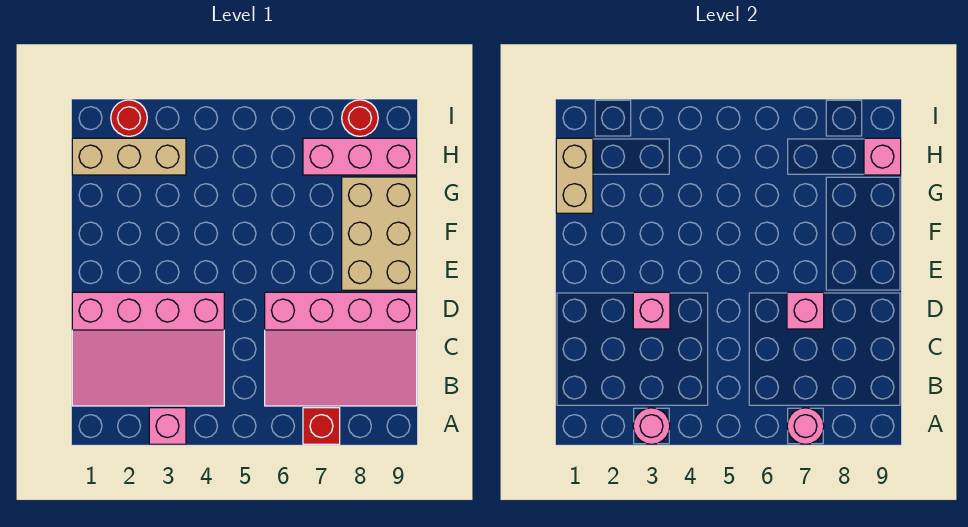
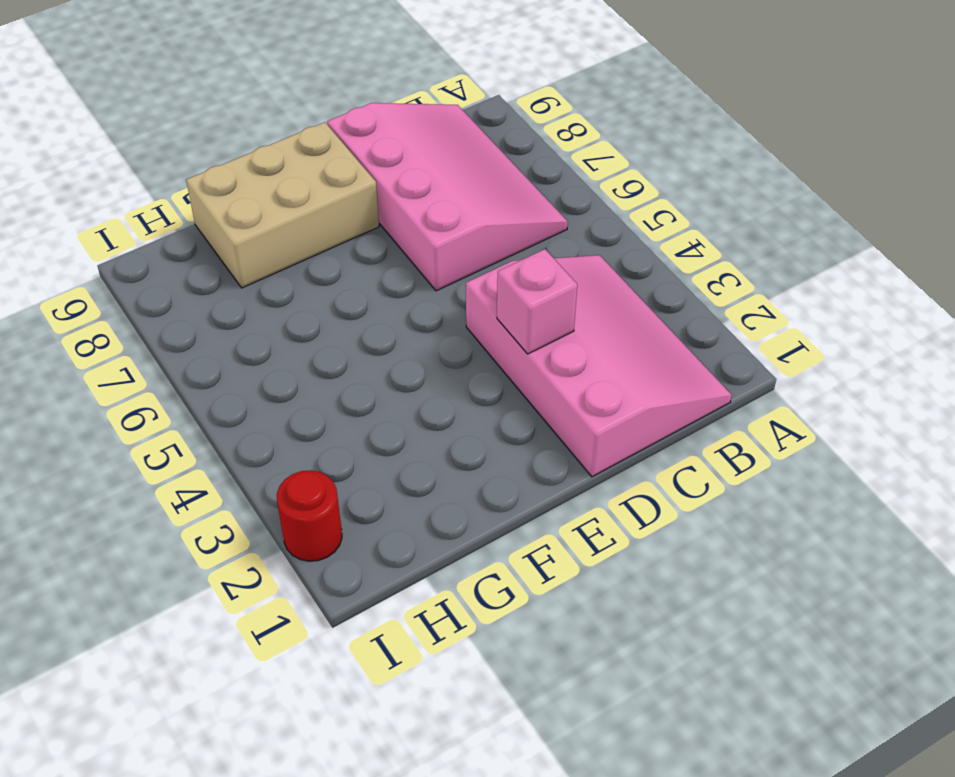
none -> pink 1x1 brick [149,408,186,444]
none -> red 1x1 brick [303,408,340,444]
none -> tan 1x3 brick [72,138,186,175]

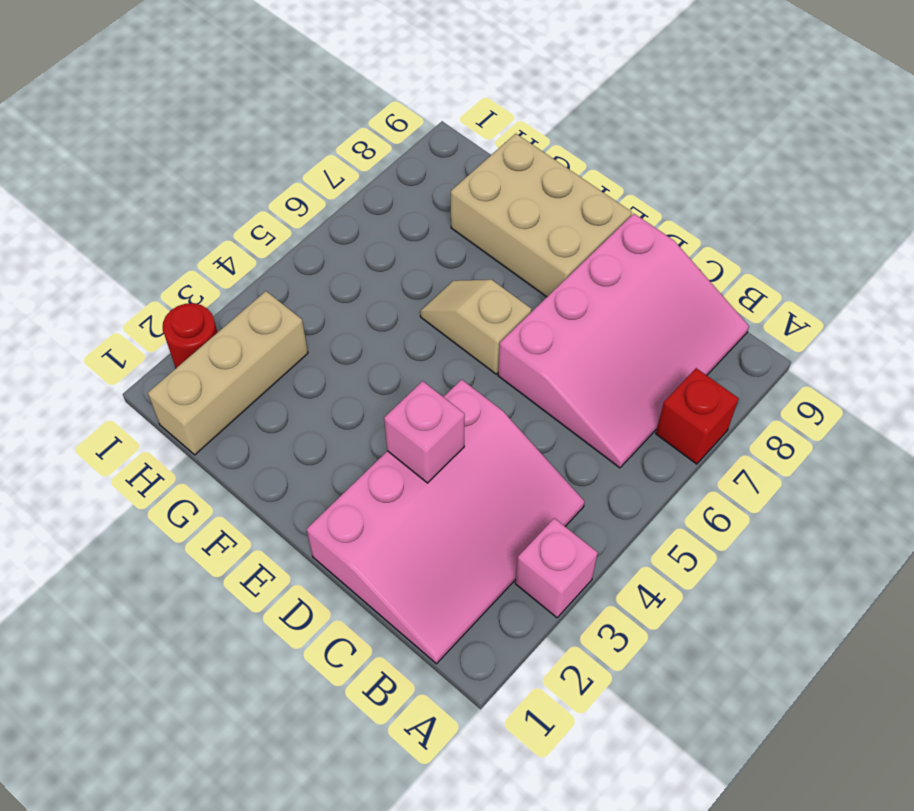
tan 1x2 slope [420,280,531,374] -> none
none -> pink 1x3 brick [303,138,417,175]
none -> red 1x1 round brick [342,100,378,136]
none -> pink 1x1 round brick [633,408,670,444]

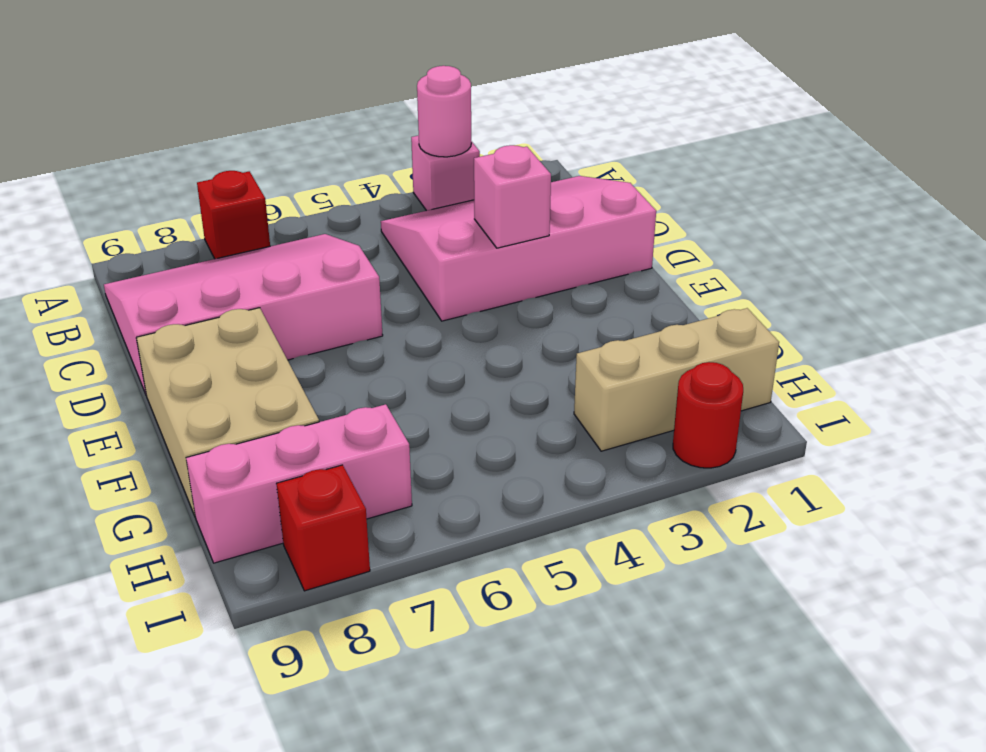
red 1x1 brick [277,465,370,591] -> red 1x1 round brick [342,100,378,136]
none -> pink 1x1 round brick [787,408,824,444]
none -> pink 1x1 brick [787,292,824,329]
none -> tan 1x2 brick [556,138,593,213]

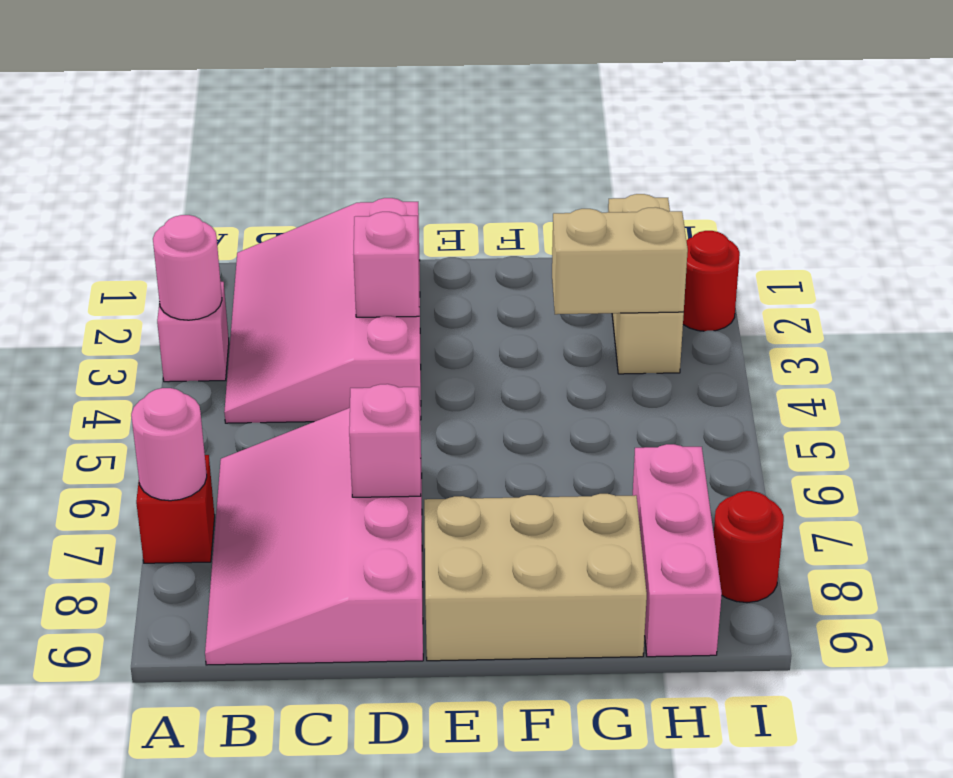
tan 1x2 brick [552,207,688,314] -> tan 1x2 brick moved to [556,138,593,213]
none -> pink 1x1 brick [864,138,901,175]

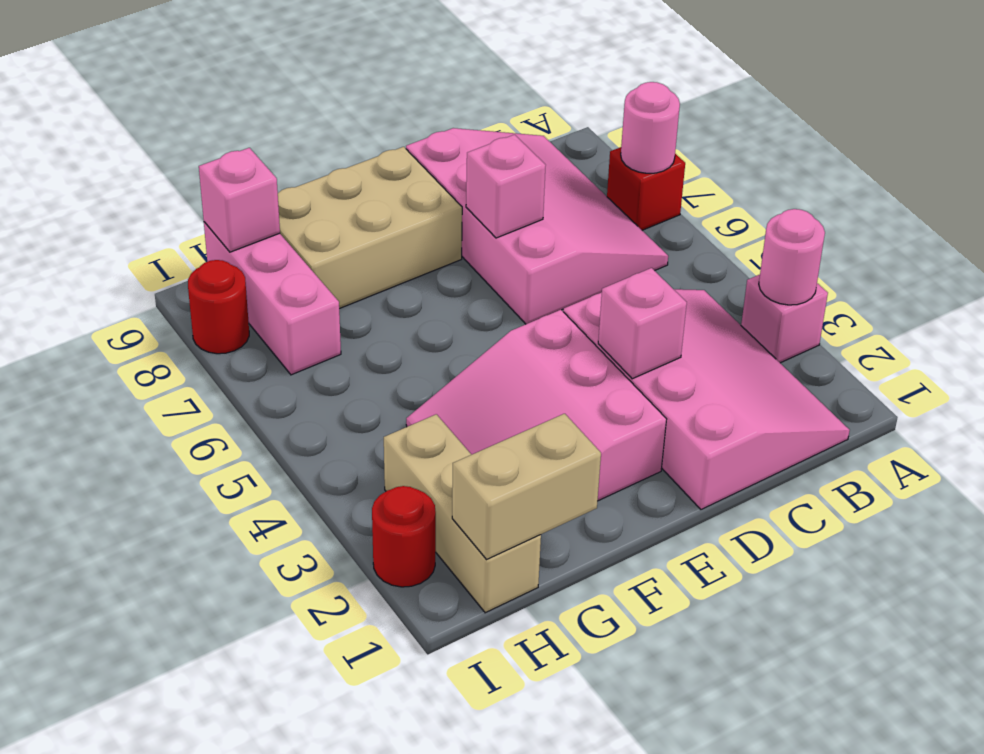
pink 3x3 slope [406,310,667,501] -> none

